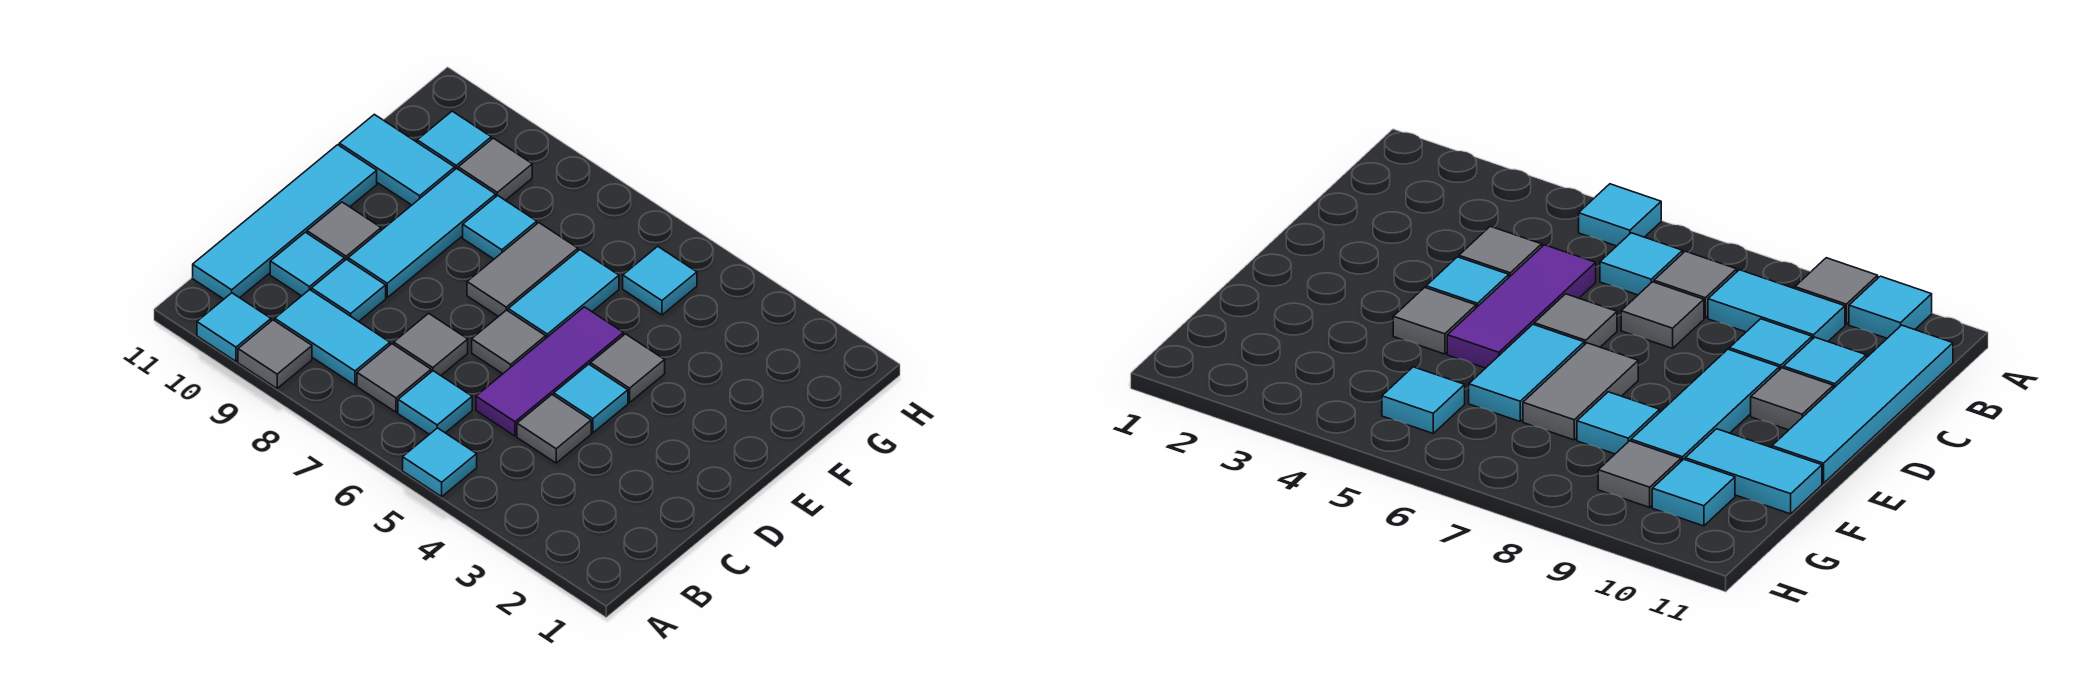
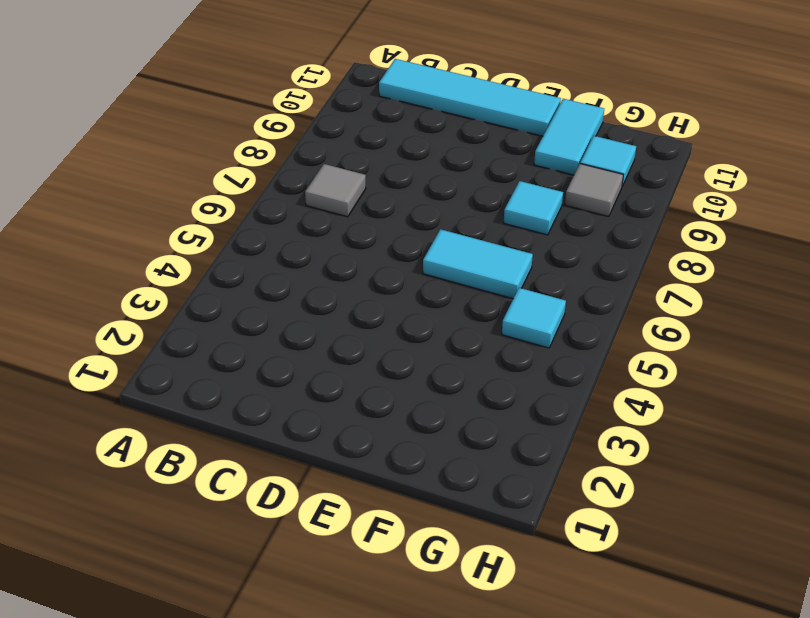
none -> cyan 1x1 tile [403,428,477,497]
none -> grey 1x1 tile [238,320,312,388]
none -> cyan 1x1 tile [197,293,271,361]

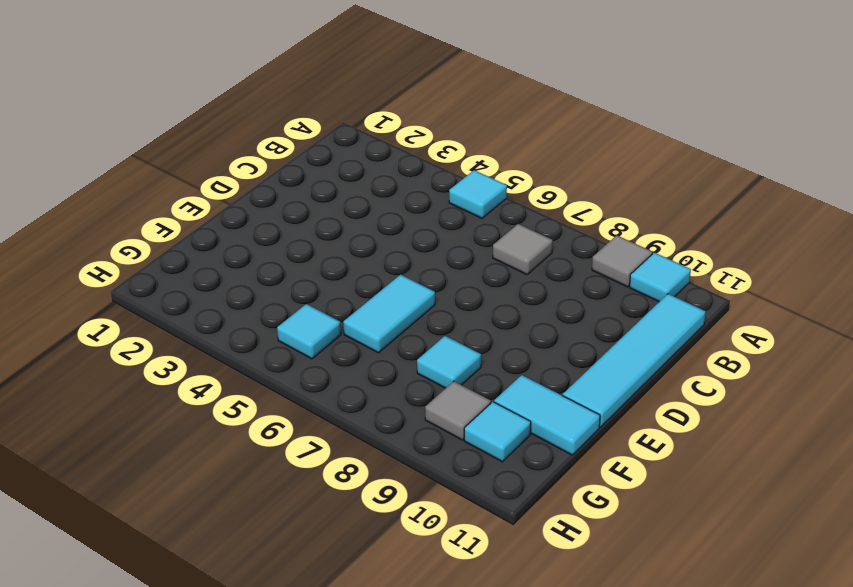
none -> cyan 1x1 tile [398,371,472,434]
none -> cyan 1x2 tile [275,290,390,385]
none -> grey 1x1 tile [517,395,591,463]

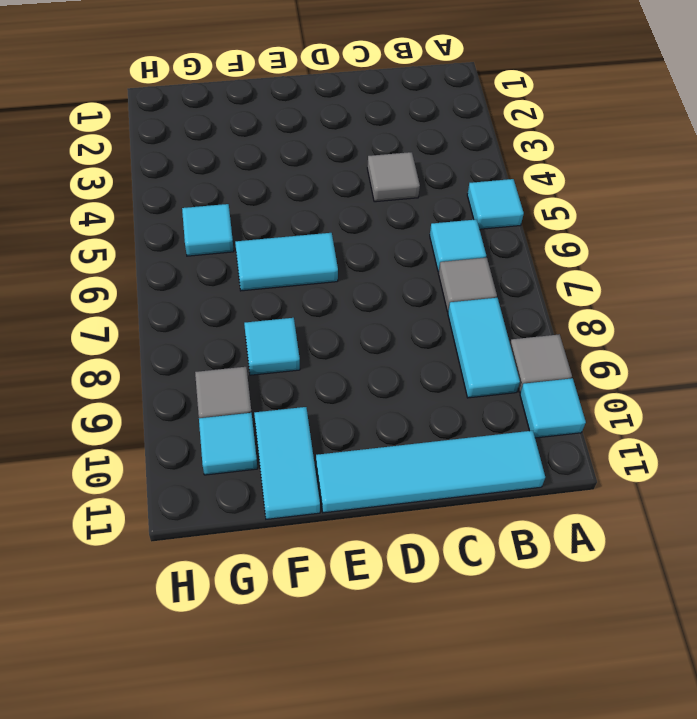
none -> purple 1x3 tile [476,307,623,436]
none -> grey 1x1 tile [394,313,468,375]
none -> cyan 1x1 tile [311,259,386,322]

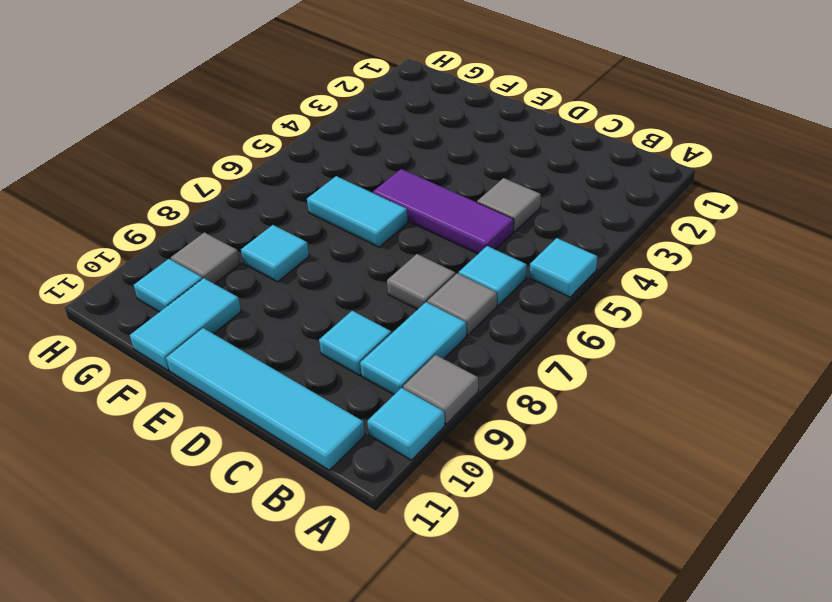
none -> cyan 1x1 tile [270,232,344,296]
none -> cyan 1x1 tile [554,364,628,433]
none -> grey 1x1 tile [472,310,546,374]

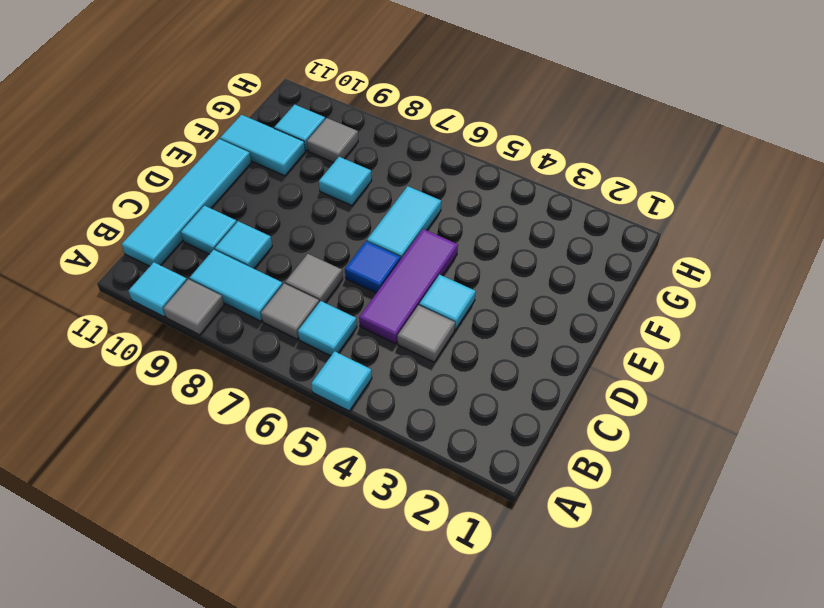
blue 1x1 tile [345,241,400,293] -> grey 1x1 tile [472,310,546,374]
none -> cyan 1x3 tile [348,168,496,298]
none -> grey 1x1 tile [307,202,381,261]
none -> grey 1x1 tile [590,334,665,402]

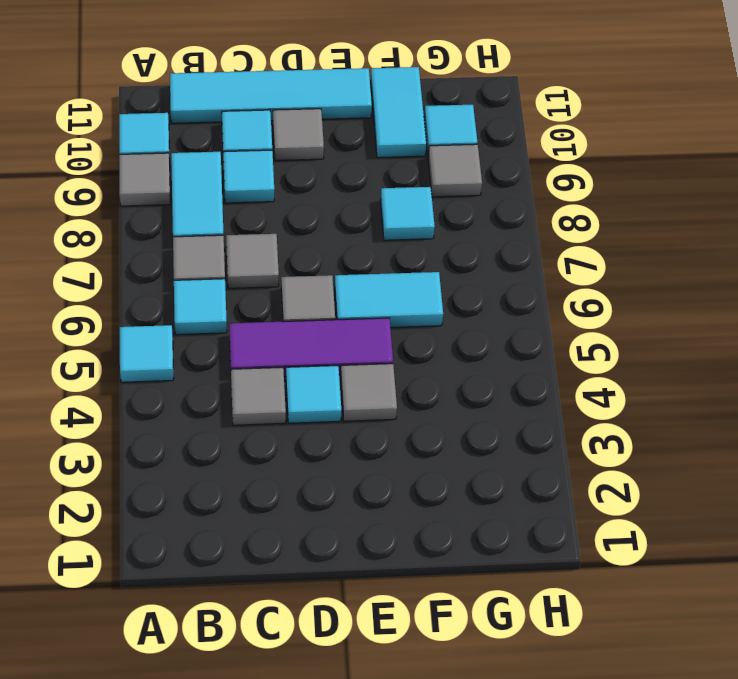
none -> cyan 1x3 tile [348,168,496,298]
none -> grey 1x2 tile [467,223,578,317]
none -> cyan 1x1 tile [623,246,697,315]

